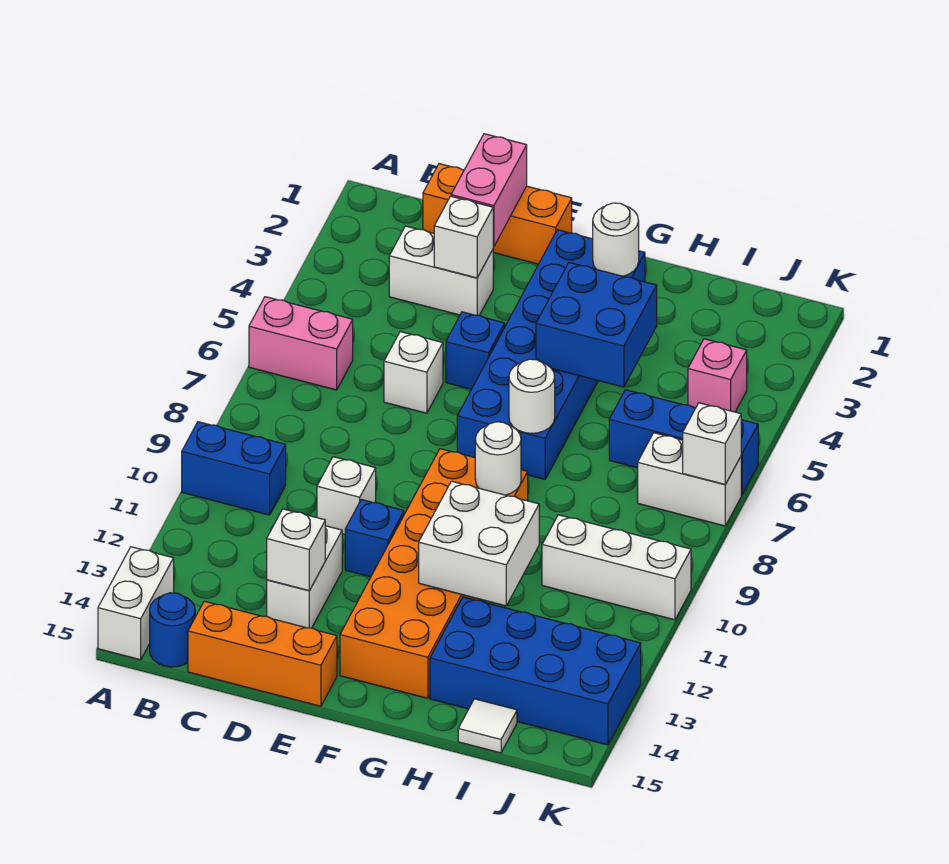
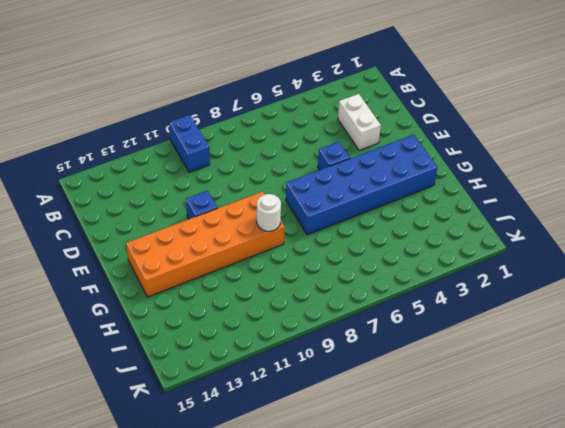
none -> pink 1x2 brick [249,297,353,390]
none -> white 1x2 brick [98,547,174,660]
none -> blue 1x1 round brick [150,593,195,667]

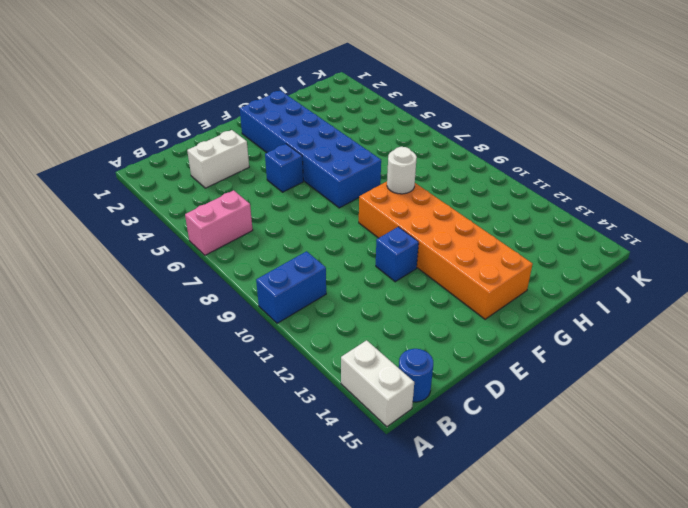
none -> orange 1x3 brick [423,164,572,264]
none -> orange 1x3 brick [188,601,337,706]
none -> white 1x1 brick [384,332,443,413]

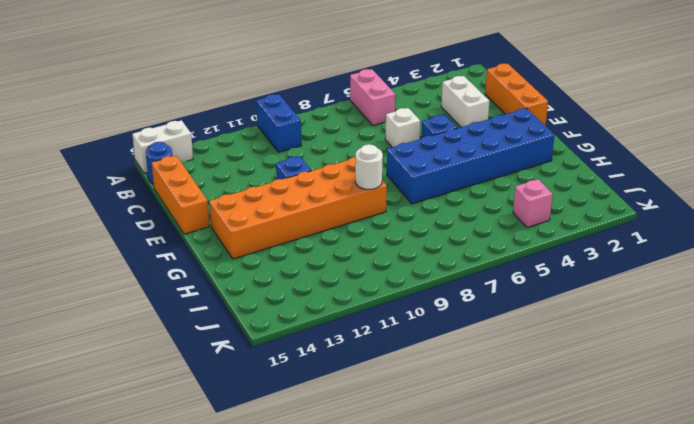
none -> white 1x1 brick [317,457,376,535]
none -> white 1x2 brick [267,526,342,628]
none -> blue 2x4 brick [430,597,641,745]

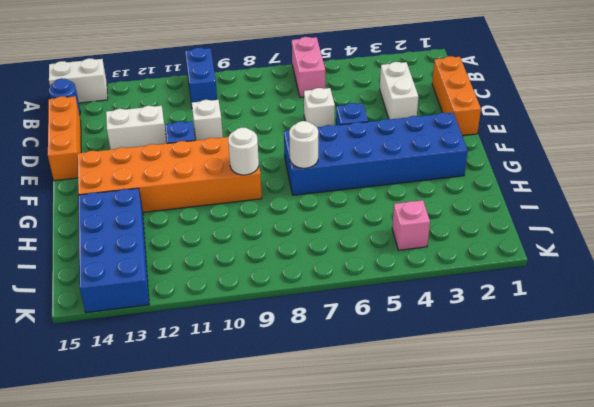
none -> blue 1x3 brick [609,390,758,495]
none -> white 1x3 brick [542,515,691,620]
none -> white 1x1 tile [458,699,517,753]

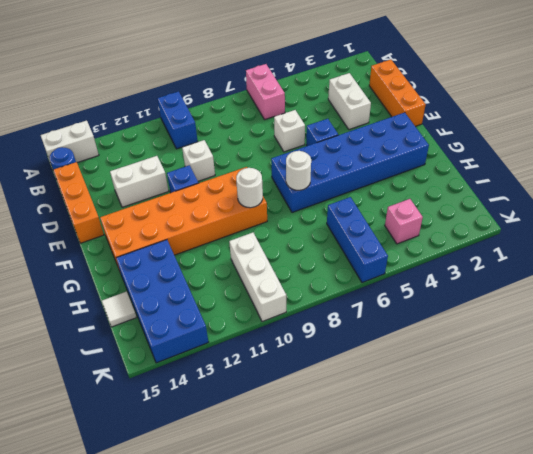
none -> white 1x2 brick [638,433,741,526]
none -> pink 1x2 brick [451,134,527,247]
none -> white 1x1 brick [434,196,493,278]

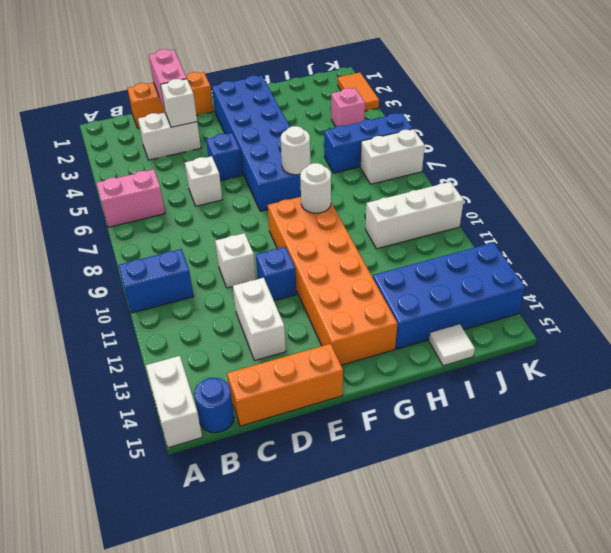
orange 1x2 tile [338,73,379,111] -> none
none -> white 1x1 brick [267,509,325,590]
none -> white 1x1 round brick [593,203,639,276]
none -> blue 2x2 brick [536,263,657,387]

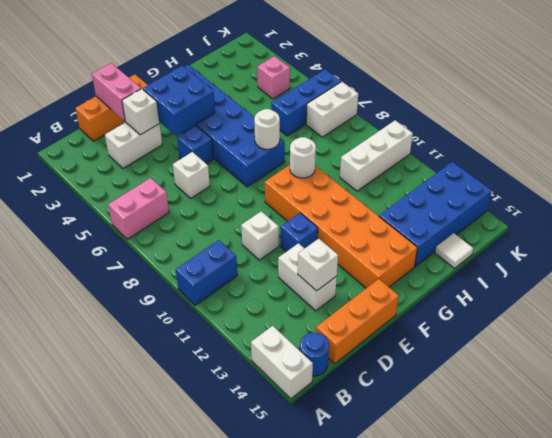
blue 2x2 brick [143,66,215,136] -> blue 2x2 brick moved to [536,263,657,387]
none -> white 1x1 round brick [593,203,639,276]
none -> white 2x2 brick [419,481,539,606]
none -> white 1x1 brick [683,403,741,484]

